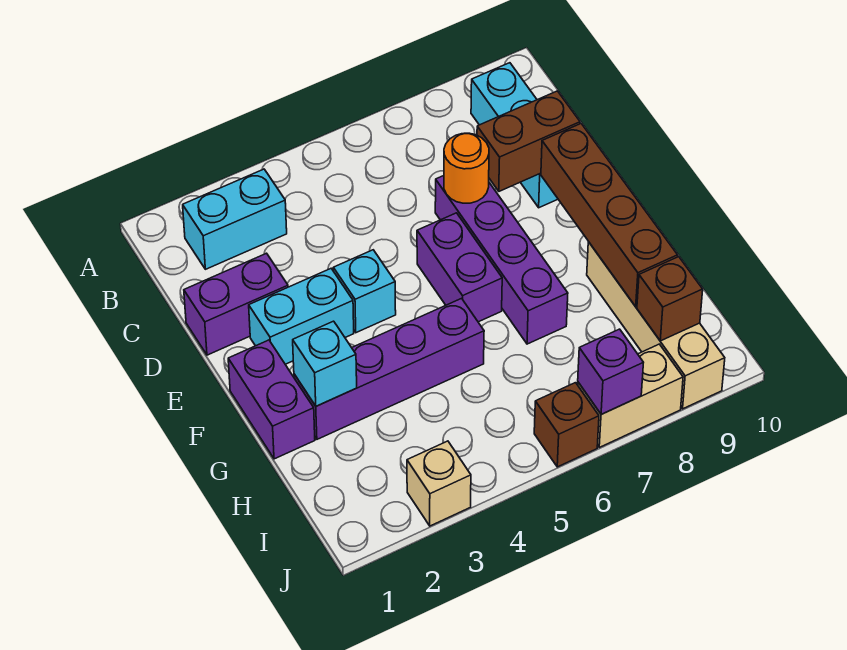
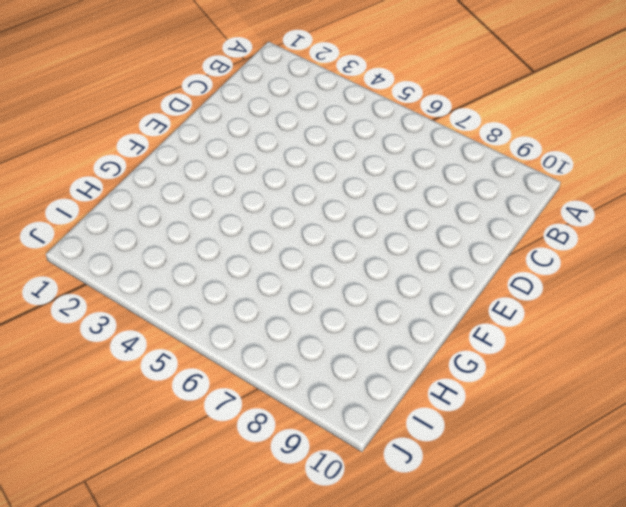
none -> cyan 1x2 brick [183,169,287,269]
none -> cyan 1x3 brick [471,63,558,208]
none -> purple 1x2 brick [184,253,288,355]

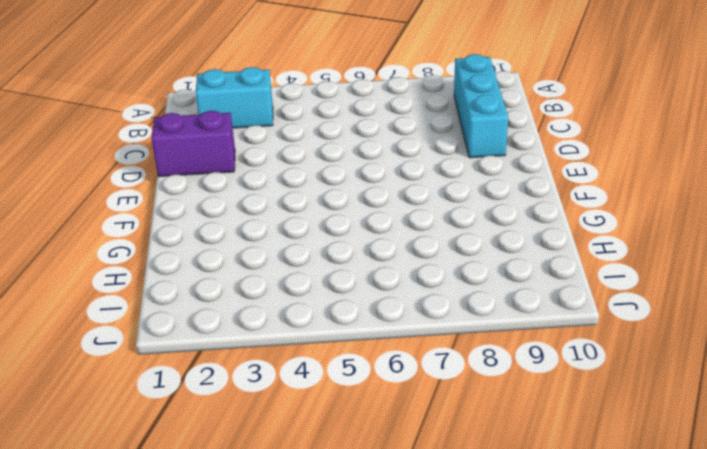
none -> purple 1x4 brick [435,176,568,344]
none -> cyan 1x2 brick [249,269,354,364]
none -> cyan 1x1 brick [333,250,396,333]

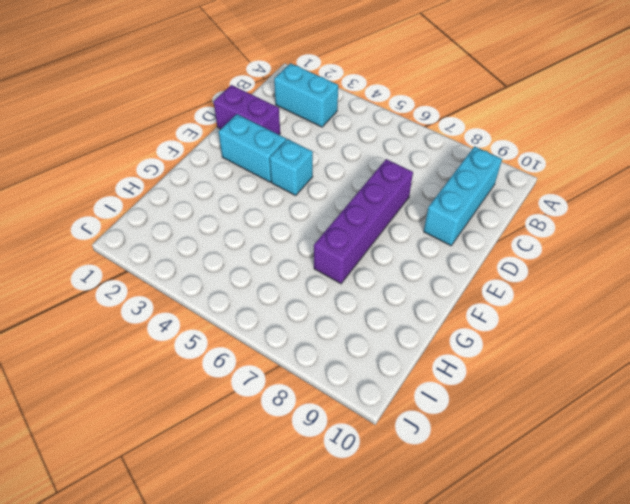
none -> purple 1x2 brick [417,213,502,322]
none -> purple 1x2 brick [228,340,315,459]
none -> purple 1x4 brick [294,299,484,439]

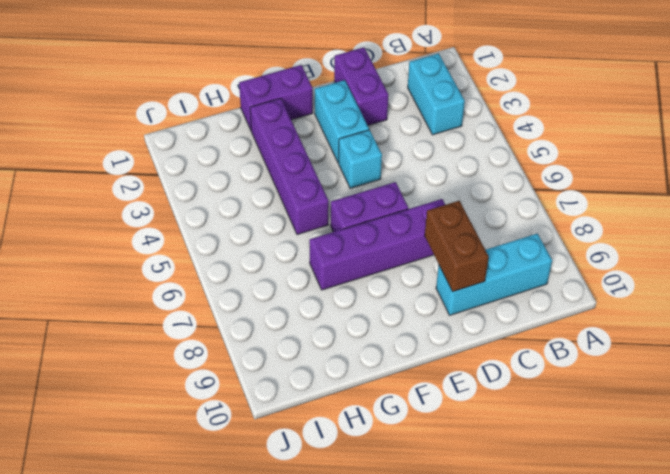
none -> tan 1x4 brick [587,242,725,409]
none -> tan 1x1 brick [407,441,471,526]
none -> brown 1x1 brick [534,383,599,467]

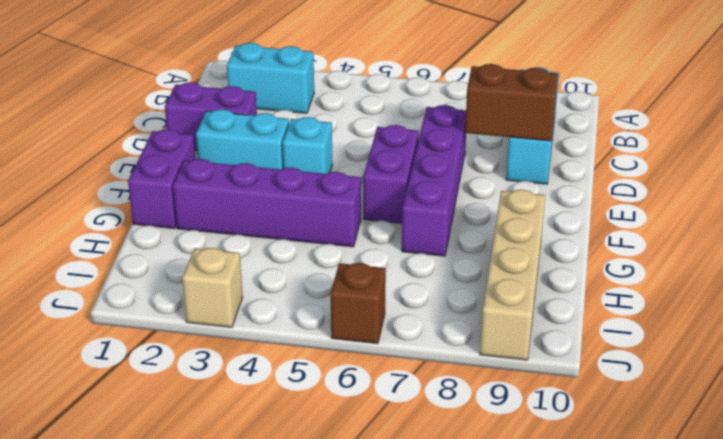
none -> tan 1x2 brick [578,344,683,447]
none -> orange 1x1 round brick [444,133,489,203]
none -> brown 1x4 brick [541,124,678,307]

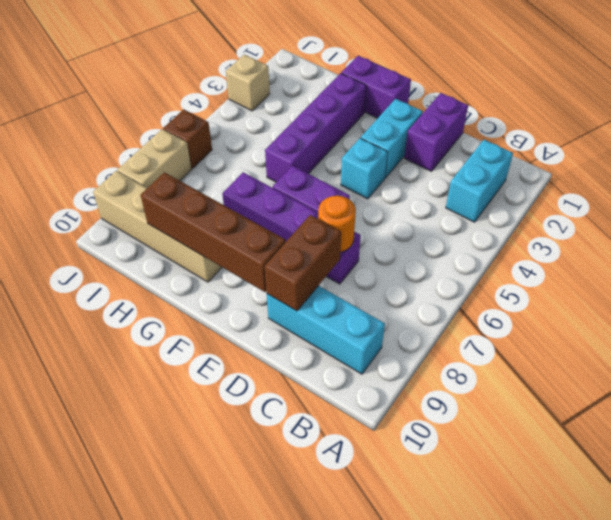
none -> cyan 1x1 brick [293,321,357,406]
none -> brown 1x1 brick [637,257,703,341]
none -> purple 1x1 brick [578,329,643,414]

